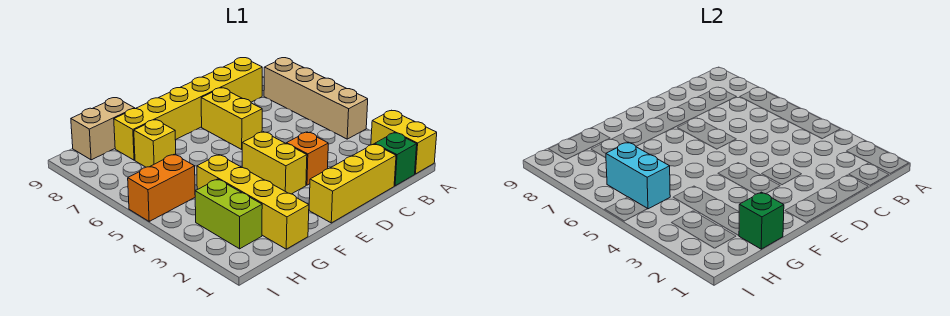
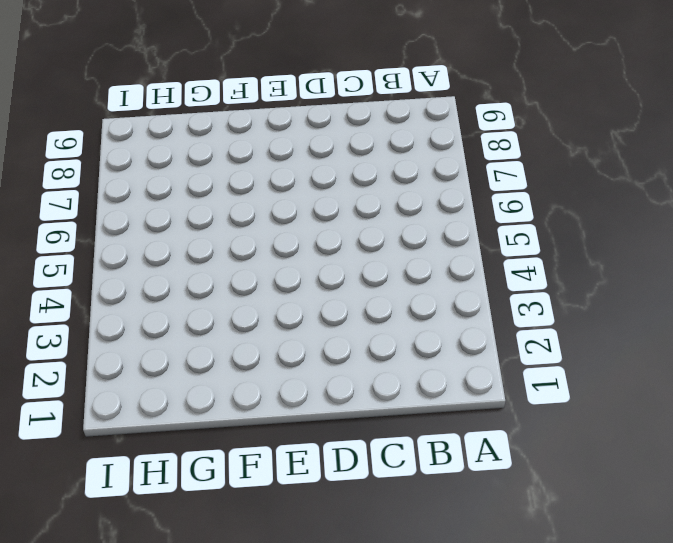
none -> yellow 1x2 brick [371,110,437,174]
none -> tan 1x4 brick [264,58,368,139]
none -> green 1x1 brick [375,133,417,186]

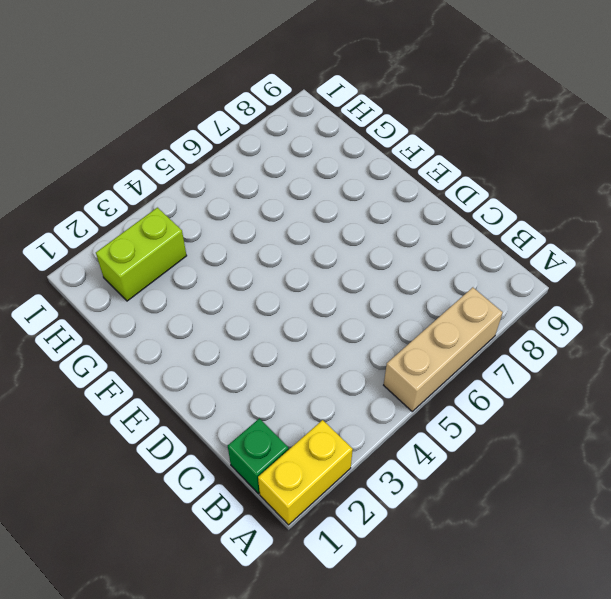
tan 1x3 brick [384,287,503,411] -> tan 1x4 brick [264,58,368,139]
none -> yellow 1x6 brick [114,58,262,160]
none -> yellow 1x3 brick [309,144,396,223]
none -> orange 1x1 brick [286,132,328,185]

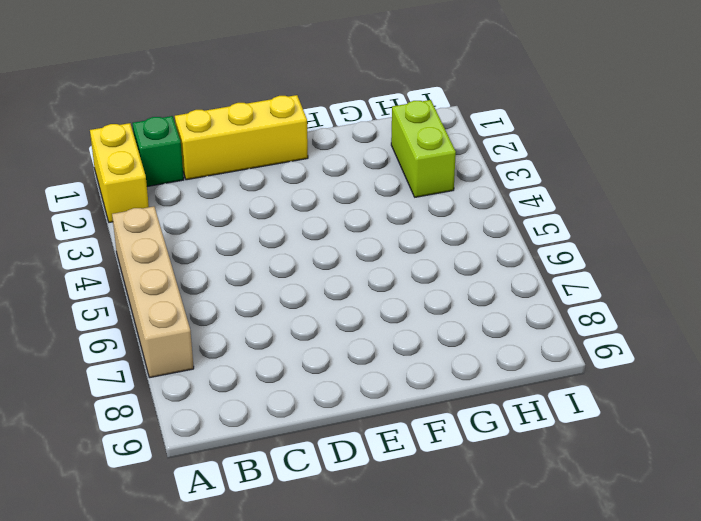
none -> yellow 1x6 brick [114,58,262,160]
none -> orange 1x1 brick [286,132,328,185]
none -> yellow 1x2 brick [201,88,262,149]

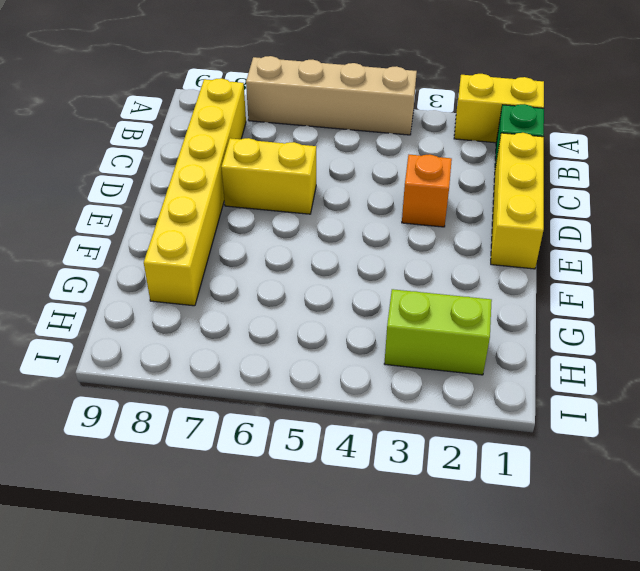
none -> yellow 1x2 brick [242,132,307,194]
none -> yellow 1x4 brick [197,155,309,249]
none -> yellow 1x1 brick [134,120,176,167]

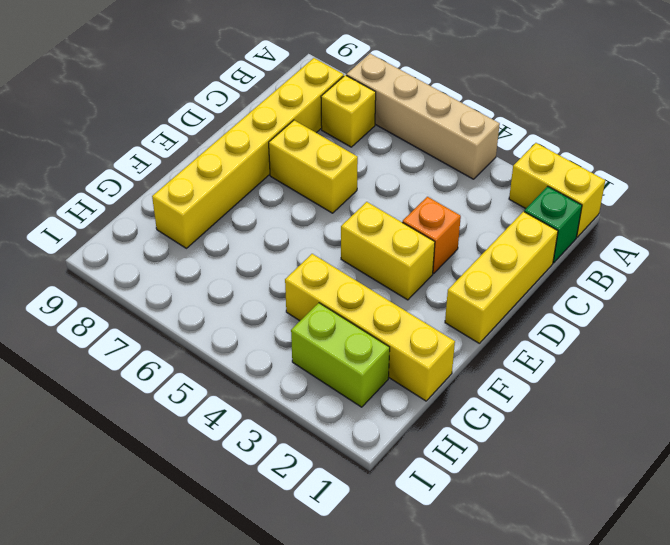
yellow 1x1 brick [321,75,376,147] -> yellow 1x1 brick moved to [134,120,176,167]
none -> tan 1x2 brick [71,98,135,160]
none -> orange 1x2 brick [128,154,195,221]
none -> green 1x1 brick [739,192,784,249]

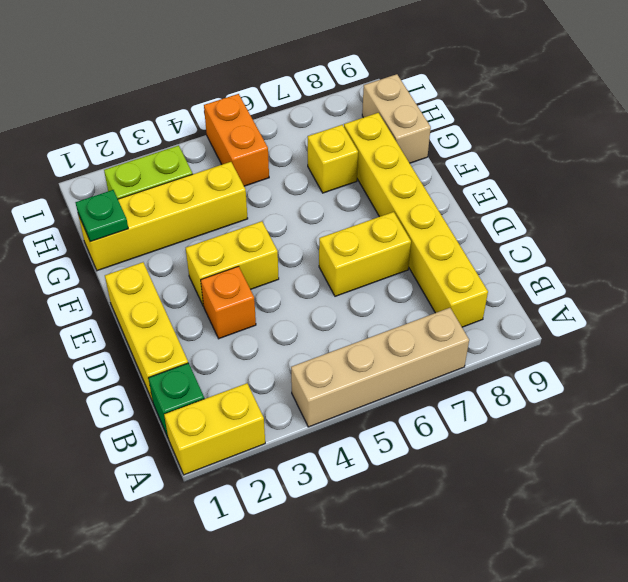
green 1x1 plate [75,190,128,242] -> green 1x1 brick [739,192,784,249]
none -> cyan 1x2 brick [606,142,670,209]

